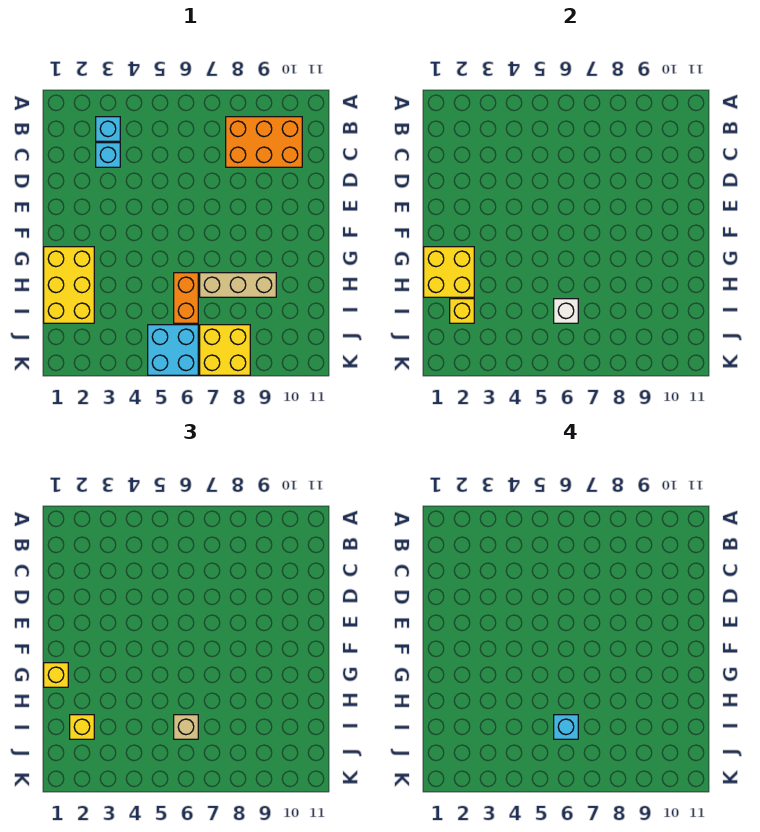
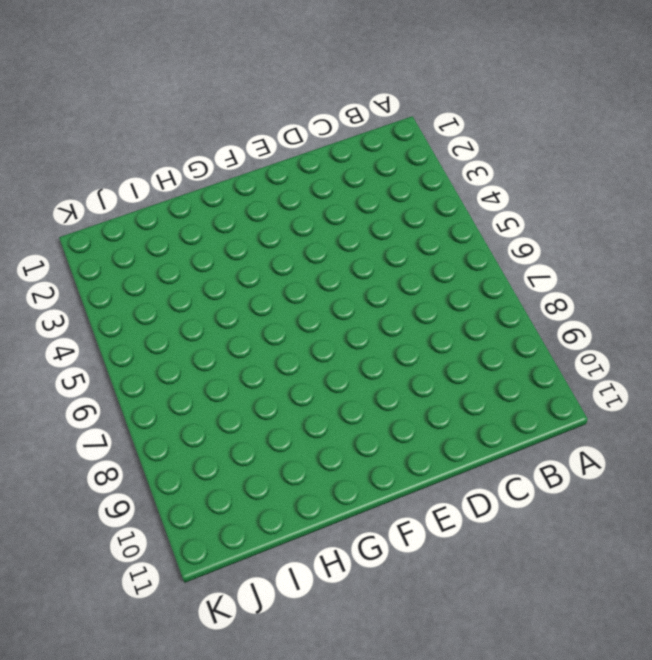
none -> cyan 1x1 brick [96,117,120,141]
none -> orange 2x3 brick [226,117,302,167]
none -> cyan 1x1 brick [96,143,120,167]

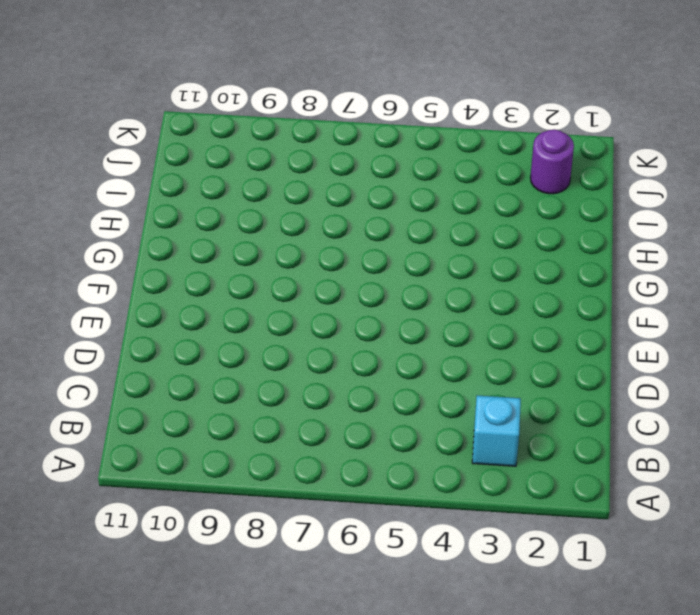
purple 1x1 round brick [530,130,574,194] -> none
none -> orange 2x3 brick [226,117,302,167]
none -> cyan 1x1 brick [96,143,120,167]
none -> yellow 2x3 brick [44,247,94,323]

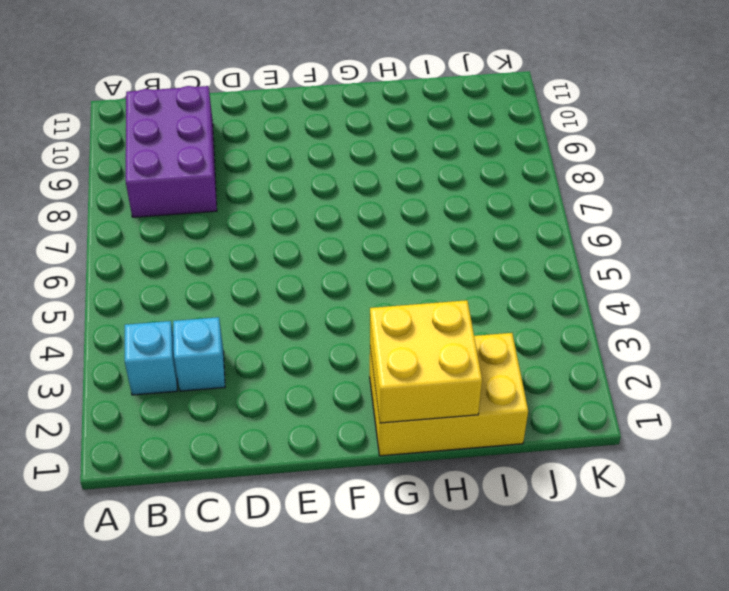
purple 2x3 brick [126,86,217,217] -> orange 2x3 brick [226,117,302,167]
none -> orange 1x2 brick [174,273,198,323]
none -> tan 1x3 brick [200,273,276,297]
none -> cyan 2x2 brick [148,325,198,375]

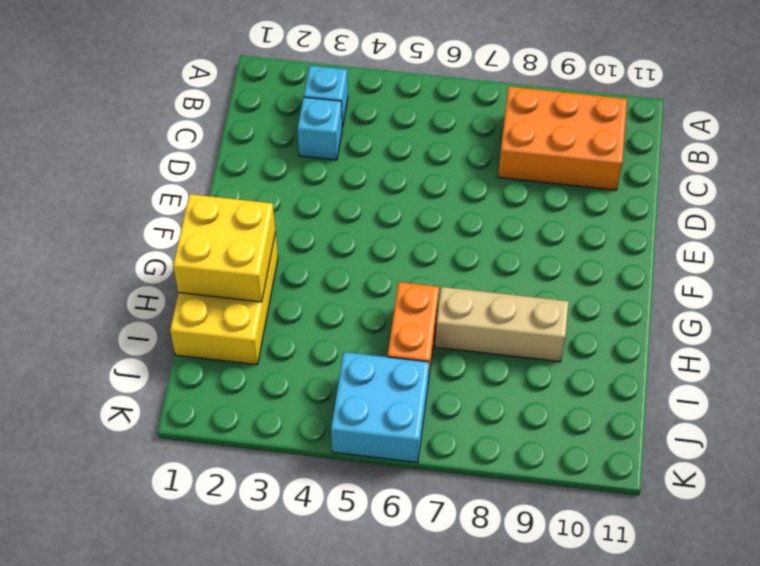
none -> yellow 2x2 brick [200,325,250,375]
none -> yellow 1x1 brick [450,299,474,323]
none -> white 1x1 brick [554,299,578,323]

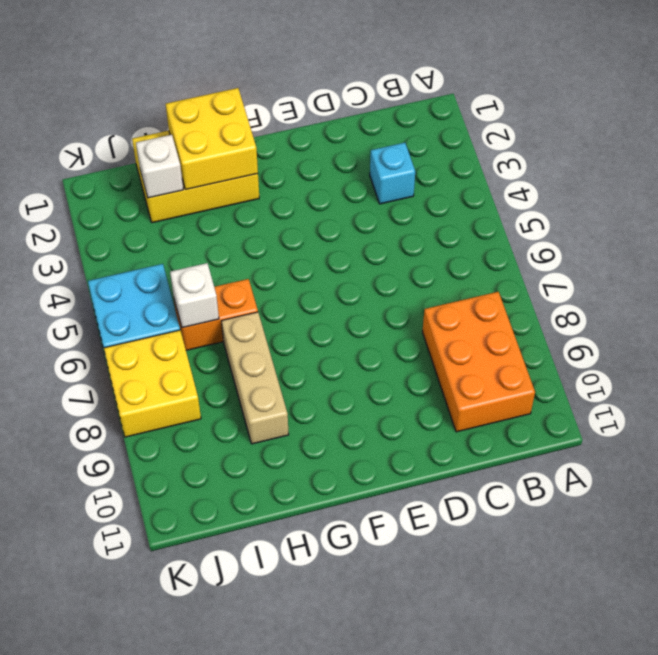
white 1x1 brick [136,135,183,198] -> yellow 1x1 brick [450,299,474,323]
none -> cyan 1x1 brick [96,117,120,141]
none -> yellow 1x1 brick [44,663,68,687]
none -> yellow 1x1 brick [70,715,94,739]

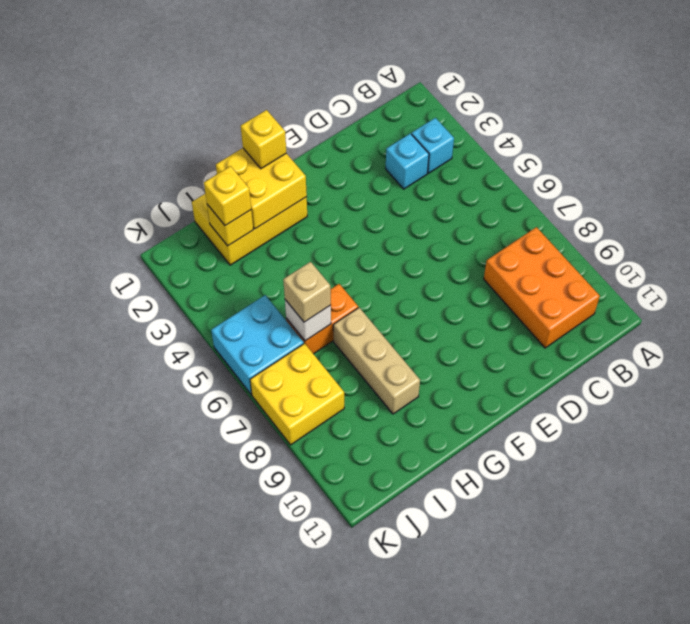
none -> cyan 1x1 brick [554,715,578,739]

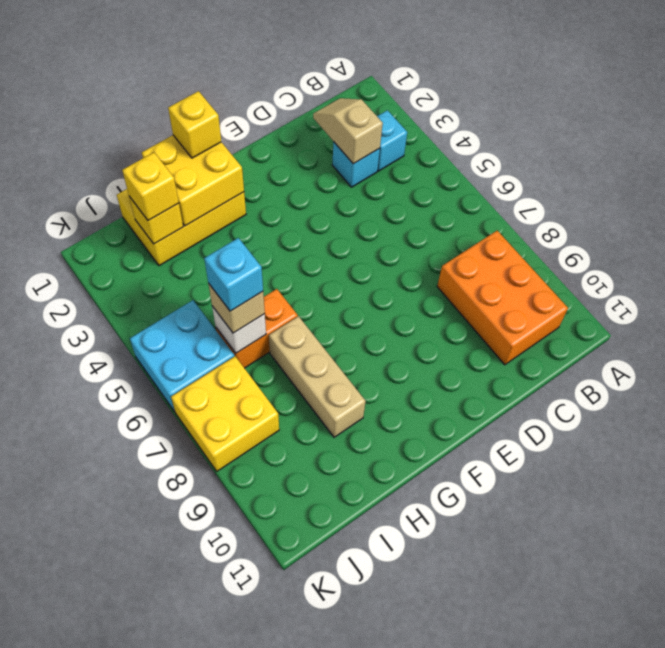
tan 1x2 slope [313,98,383,164] -> none

